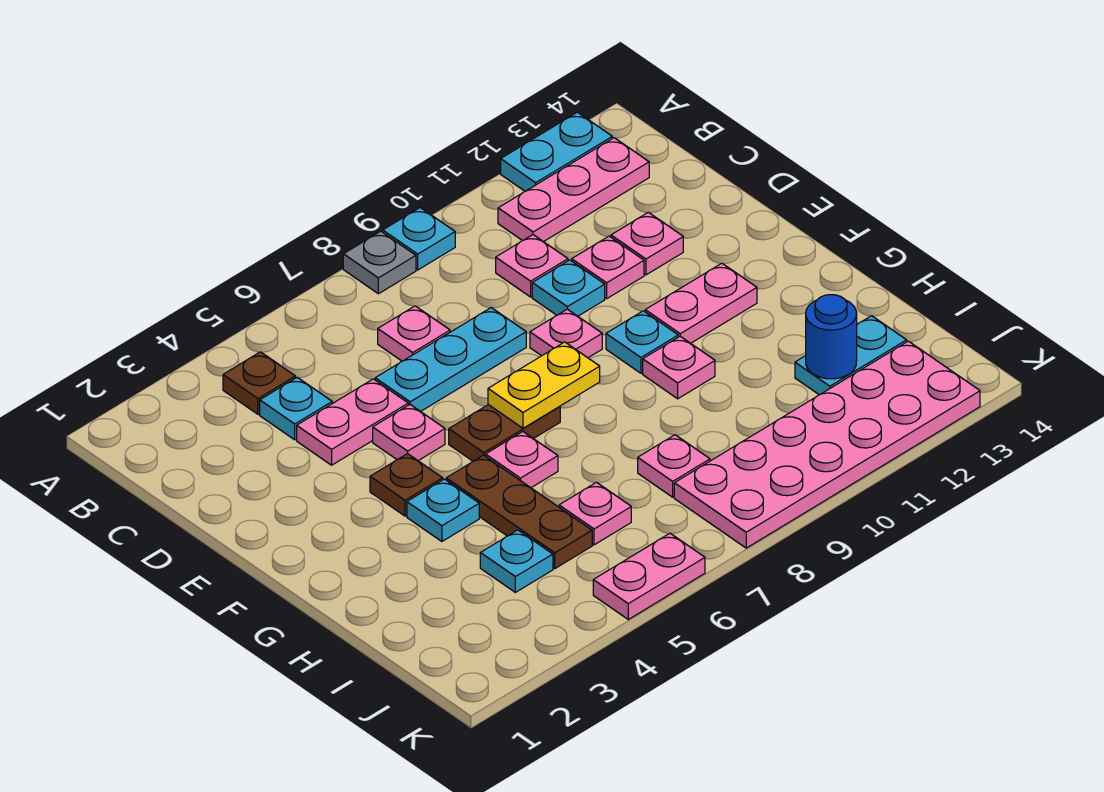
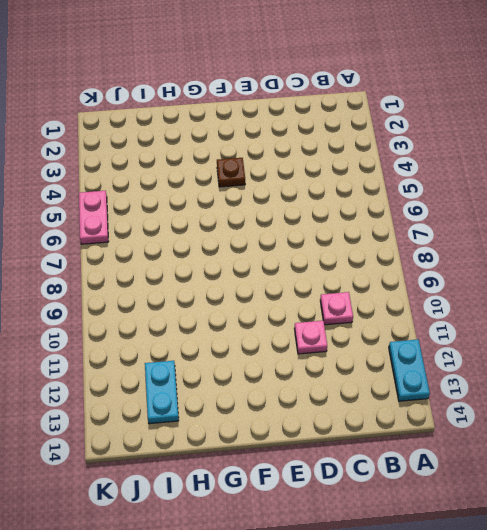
none -> grey 1x1 plate [343,231,416,294]
none -> cyan 1x1 plate [383,208,455,270]
none -> brown 1x1 plate [223,352,295,414]
none -> pink 1x3 plate [498,138,649,242]

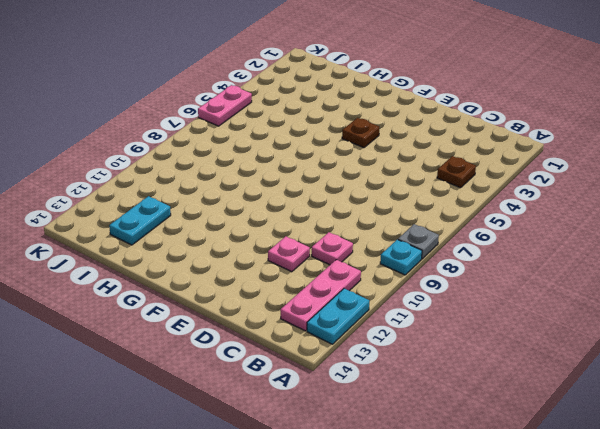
none -> cyan 1x1 plate [260,377,332,440]
none -> pink 1x1 plate [378,306,450,361]
none -> pink 1x2 plate [297,379,408,465]
none -> cyan 1x3 plate [375,308,526,412]

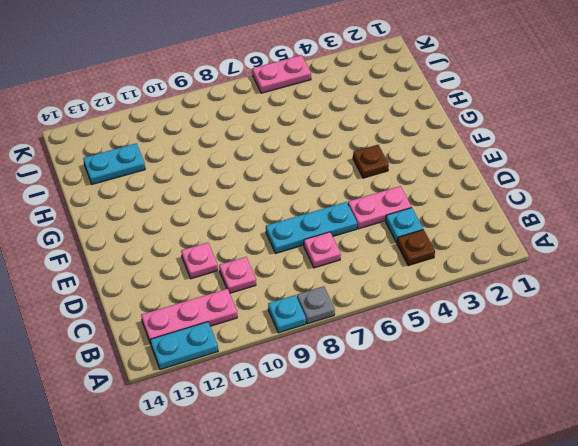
none -> cyan 1x1 plate [532,260,605,316]
none -> pink 1x1 plate [611,212,683,275]
none -> pink 1x1 plate [373,405,445,461]
none -> pink 1x1 plate [530,309,602,358]

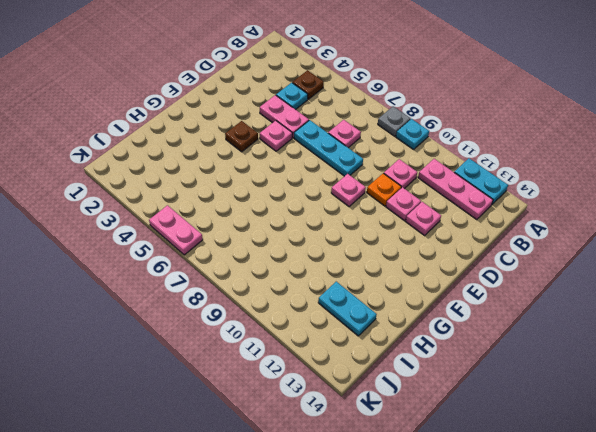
orange 1x1 plate [367,173,401,206] -> cyan 1x1 plate [532,260,605,316]
none -> brown 1x2 plate [449,405,560,461]
none -> cyan 1x1 plate [606,311,678,373]
none -> pink 1x2 plate [645,263,757,343]
none -> cyan 1x1 plate [407,479,479,541]

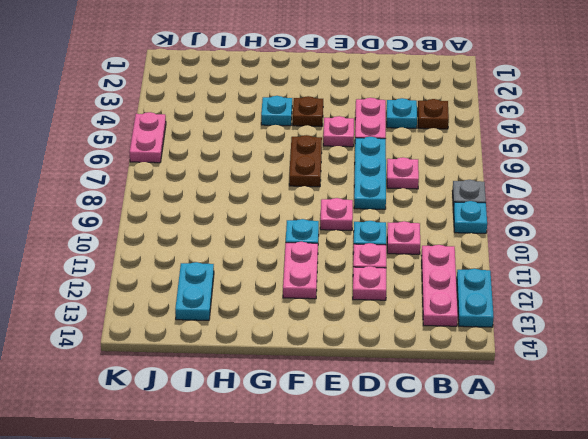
none -> brown 1x3 plate [446,455,592,568]
none -> pink 1x1 plate [486,432,558,488]
none -> pink 1x1 plate [643,336,715,399]
none -> cyan 1x1 plate [480,530,553,592]

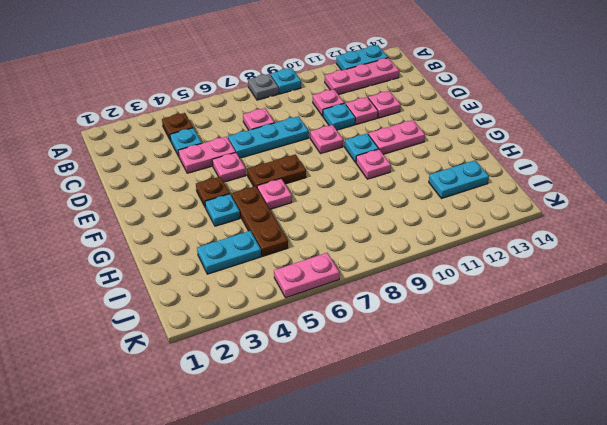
cyan 1x2 plate [197,231,261,274] -> cyan 1x1 plate [480,530,553,592]
none -> pink 1x1 plate [559,482,631,545]
none -> pink 1x1 plate [638,435,710,497]
none -> pink 2x6 plate [674,341,980,548]
none -> yellow 1x2 plate [488,342,600,428]

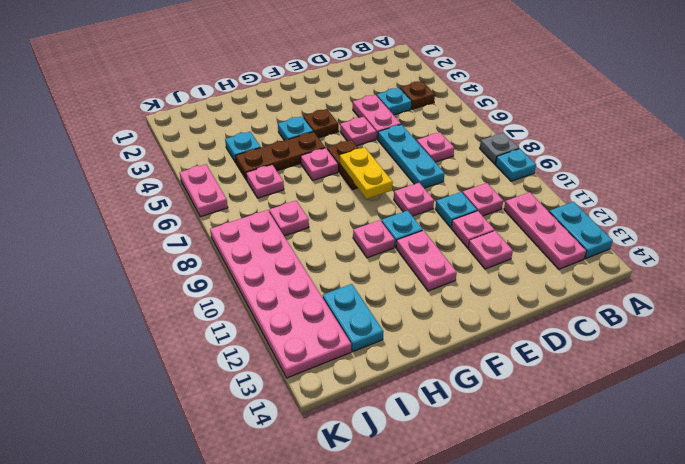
none -> blue 1x1 round brick [806,295,857,379]

